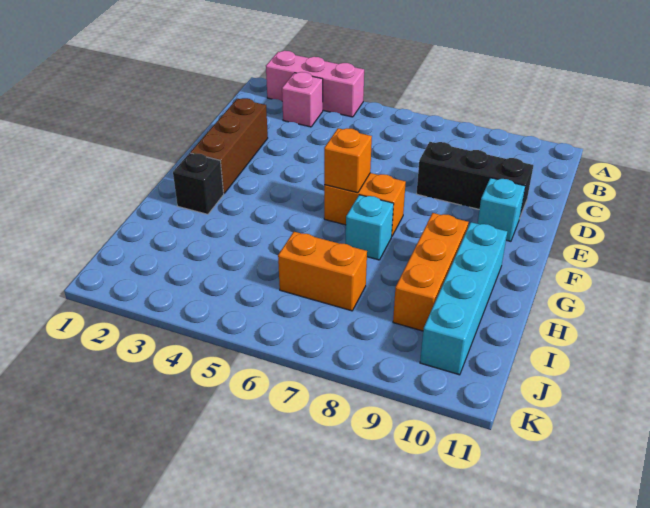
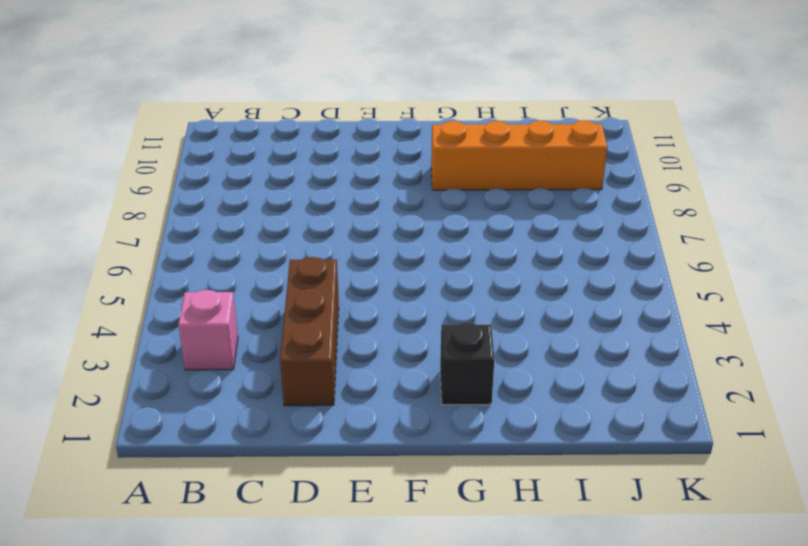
brown 1x3 brick [280,257,339,406] -> brown 1x3 brick turned to [190,98,268,193]
orange 1x4 brick [431,120,607,190] -> orange 1x3 brick [393,213,469,331]
none -> pink 1x3 brick [266,51,364,117]
none -> black 1x3 brick [417,142,533,219]
none -> cyan 1x1 brick [477,178,525,241]

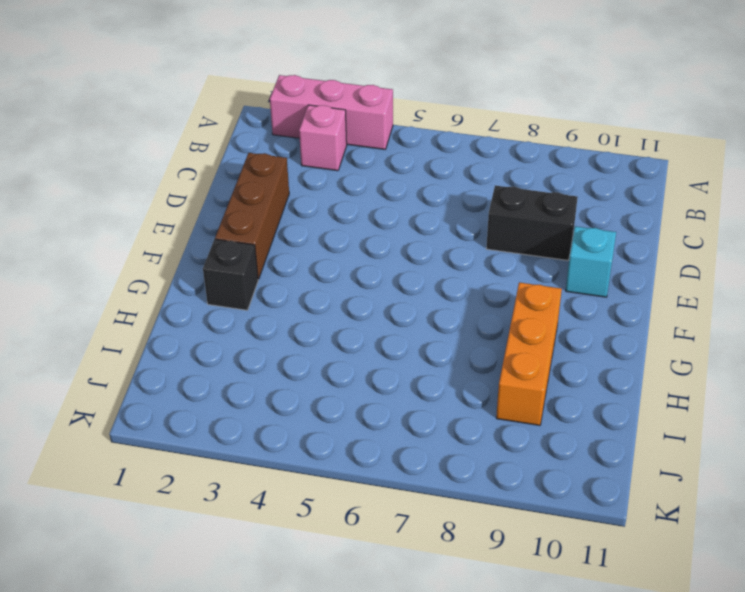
black 1x2 brick [486,186,578,260] -> black 1x3 brick [417,142,533,219]
none -> orange 1x2 brick [324,173,406,236]
none -> cyan 1x1 brick [346,195,394,260]
none -> cyan 1x4 brick [420,222,507,375]

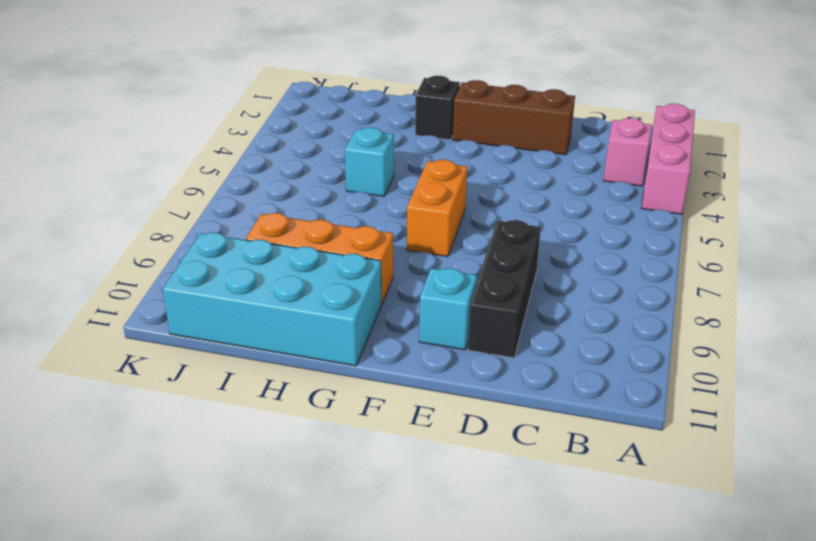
cyan 2x4 brick [163,233,381,366] -> cyan 1x4 brick [420,222,507,375]
cyan 1x1 brick [345,128,394,196] -> cyan 1x1 brick moved to [346,195,394,260]
none -> orange 1x2 brick [278,232,367,311]
none -> orange 1x1 brick [324,128,372,193]

